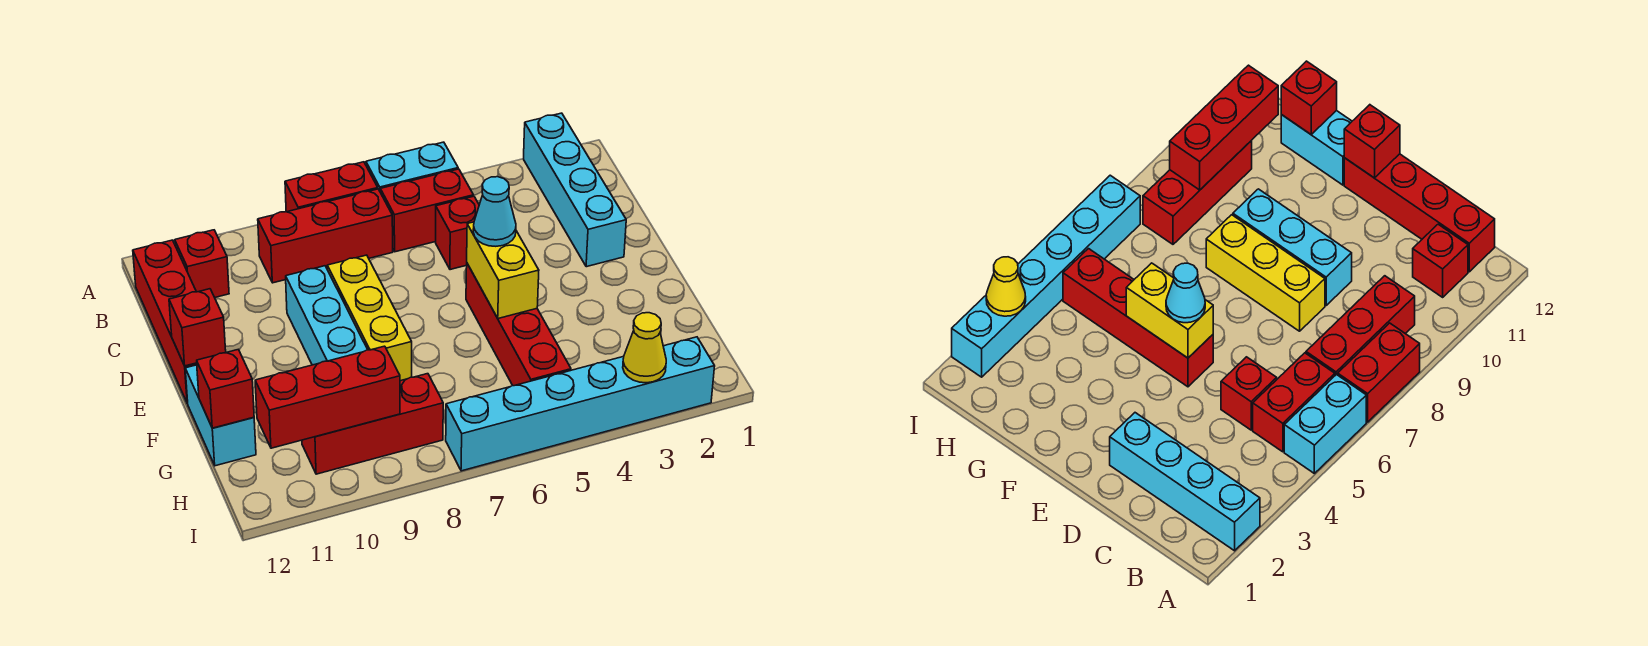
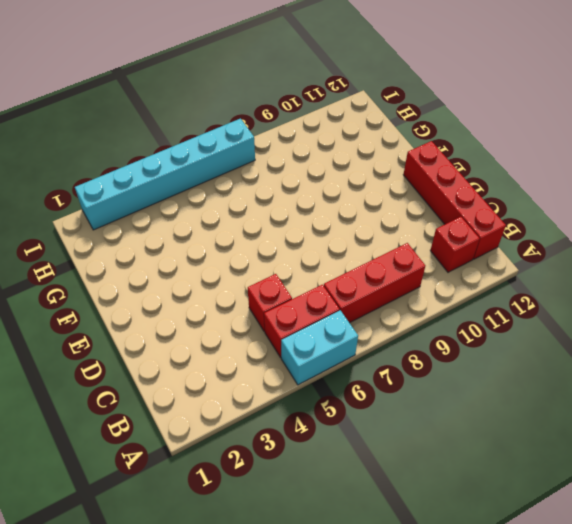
none -> cyan 1x4 brick [524,113,626,267]
none -> red 1x2 brick [285,162,378,212]
none -> yellow 1x3 brick [327,255,412,381]

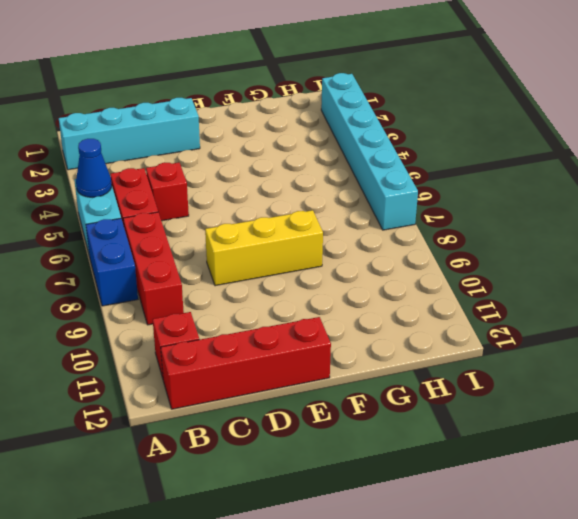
blue 1x1 cone [76,139,112,197] -> none
blue 1x2 brick [86,218,138,306] -> red 1x2 brick [285,162,378,212]
none -> cyan 1x3 brick [286,266,368,365]
none -> red 1x4 brick [466,264,571,386]
none -> cyan 1x2 brick [185,365,256,466]

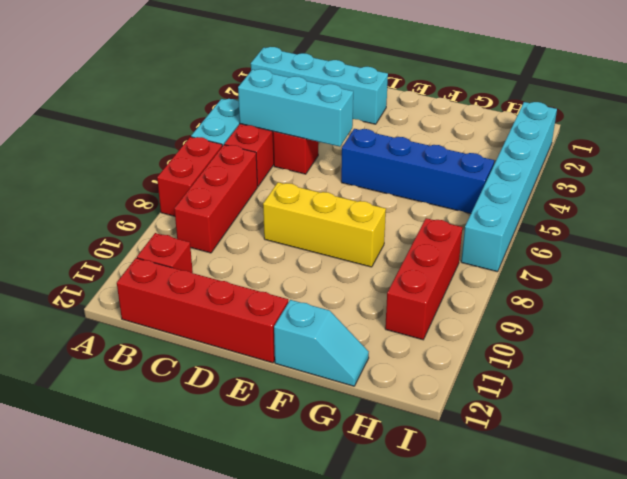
cyan 1x3 brick [238,69,353,147] -> cyan 1x3 brick moved to [286,266,368,365]
blue 1x4 brick [341,129,494,214] -> red 1x4 brick [466,264,571,386]
cyan 1x2 slope [274,300,369,386] -> cyan 1x2 brick [185,365,256,466]
none -> yellow 1x2 brick [467,222,539,318]
none -> red 1x1 brick [169,289,226,366]
none -> red 1x1 brick [197,349,254,428]

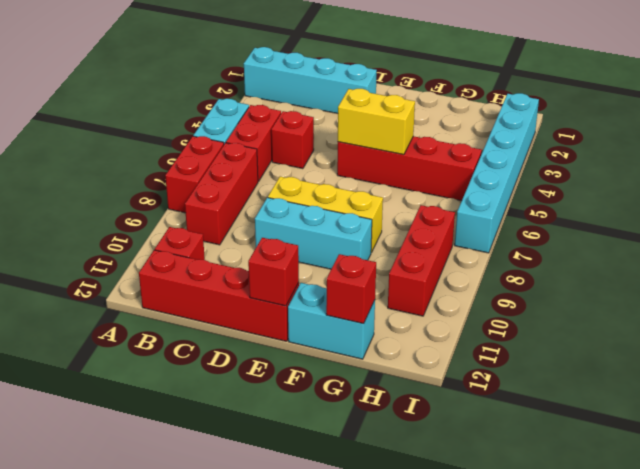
none -> red 1x3 brick [255,346,400,448]
none -> yellow 1x1 cone [623,313,666,383]
none -> cyan 1x1 cone [473,177,516,246]

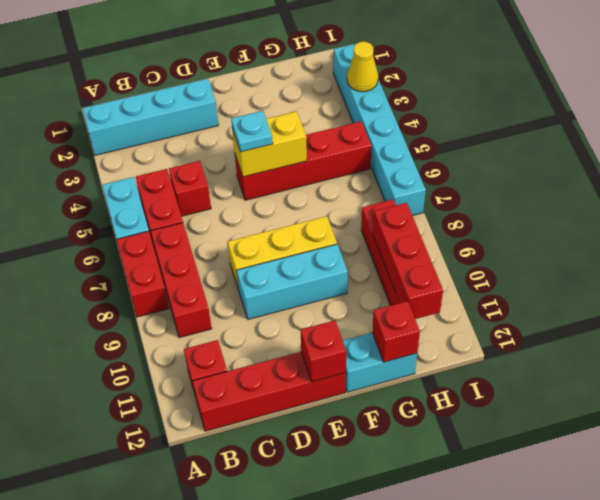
cyan 1x1 plate [231,111,273,152] -> cyan 1x1 cone [473,177,516,246]

